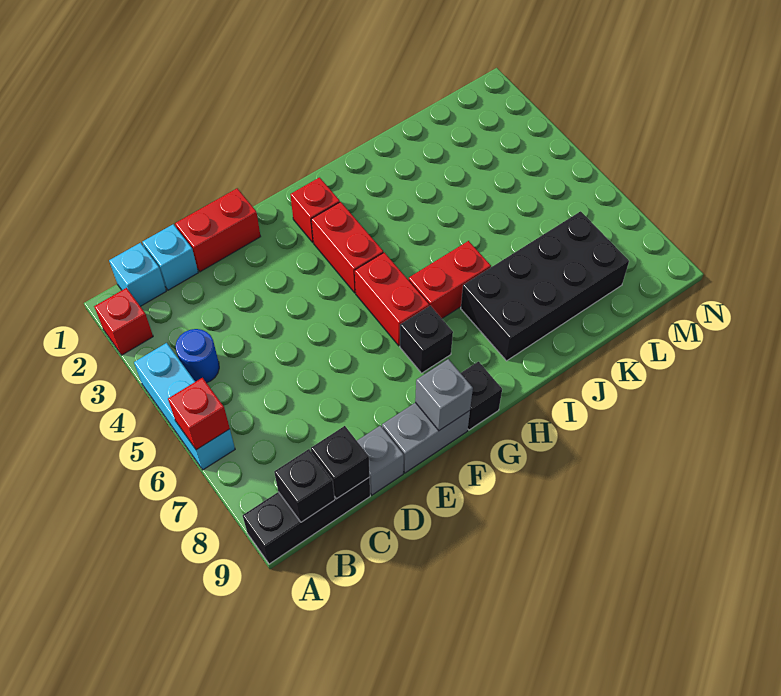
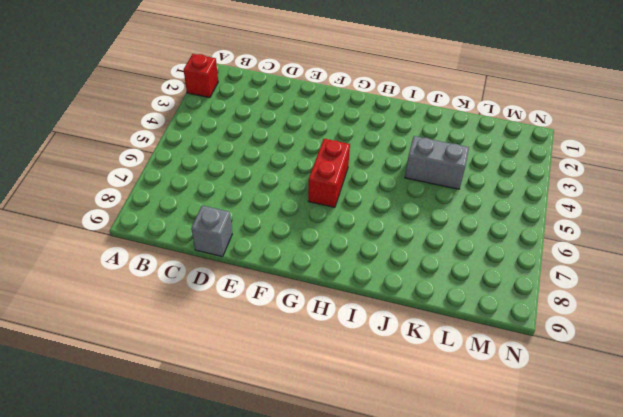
grey 1x2 brick [405,136,469,189] -> grey 1x2 brick moved to [382,403,470,473]
none -> cyan 1x3 brick [134,343,235,470]
none -> black 1x3 brick [243,477,370,564]
none -> cyan 1x1 brick [109,243,166,306]

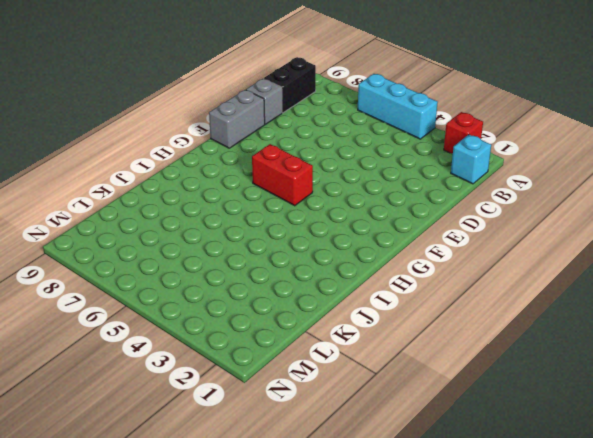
black 1x2 brick [264,57,316,113] -> black 1x3 brick [243,477,370,564]
none -> blue 1x1 round brick [176,329,219,383]
none -> cyan 1x1 brick [143,224,198,290]
none -> red 1x2 brick [175,188,261,272]

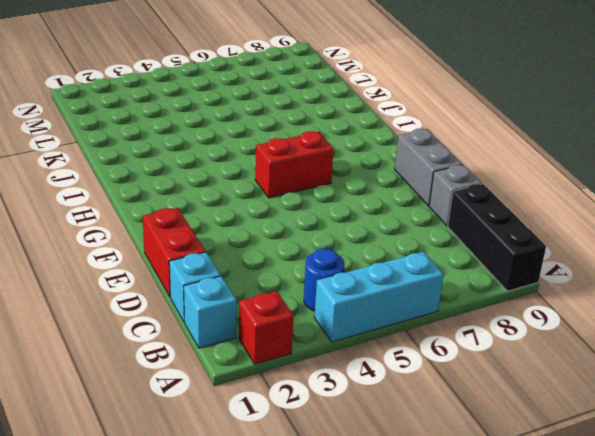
none -> red 1x1 brick [290,177,340,242]
none -> red 1x2 brick [311,202,383,293]
none -> black 1x1 brick [400,306,453,373]

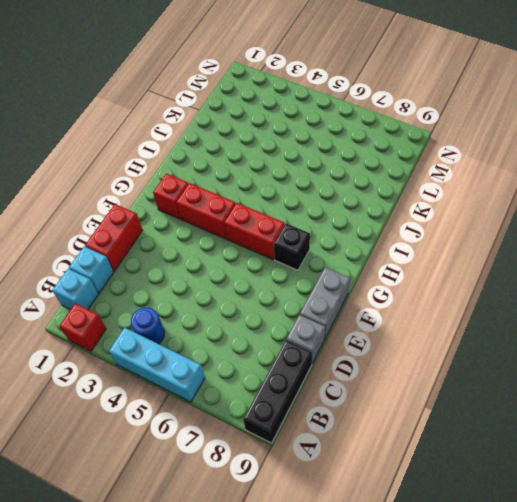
none -> black 1x1 brick [461,362,502,430]
none -> red 1x2 brick [409,241,491,318]
none -> black 2x4 brick [461,211,629,361]

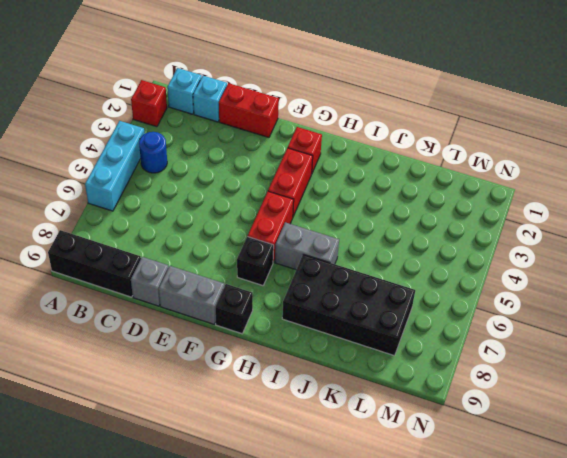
grey 1x2 brick [275,222,339,270] -> red 1x2 brick [409,241,491,318]
none -> red 1x1 brick [168,378,230,450]
none -> black 1x1 brick [274,449,335,522]
none -> black 1x1 brick [311,426,370,499]

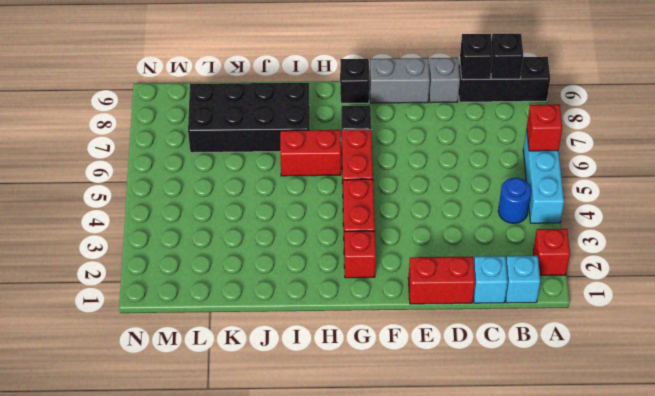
none -> grey 1x1 brick [415,359,473,431]

